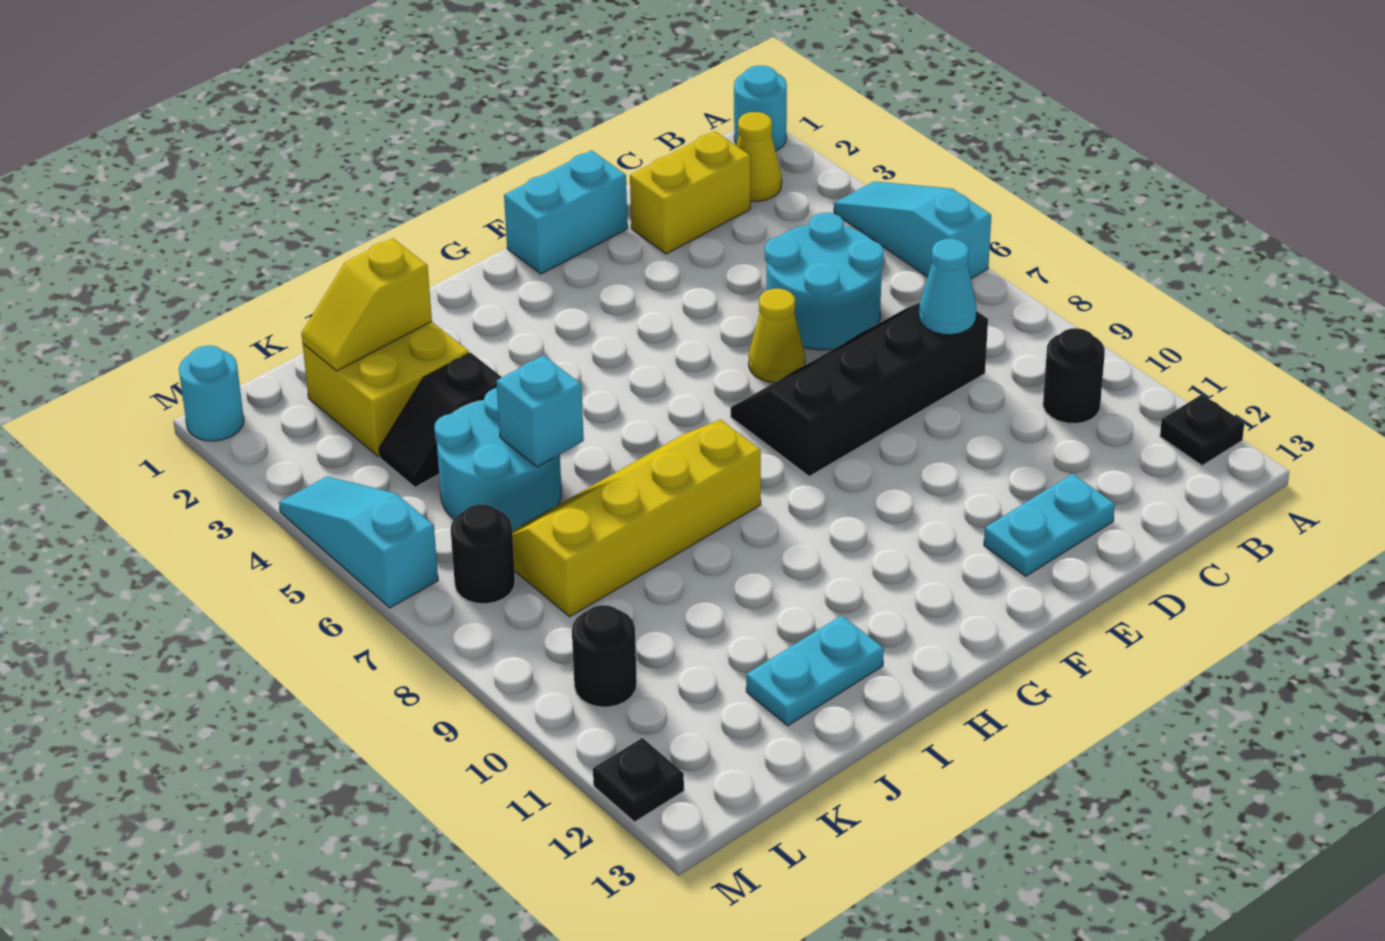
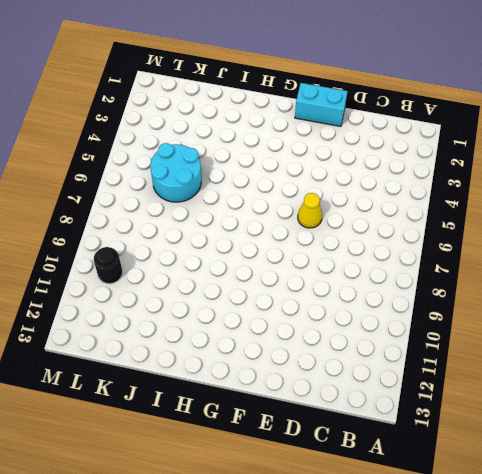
none -> cyan 1x1 round brick [734,66,787,151]
none -> cyan 1x3 slope [834,181,991,279]
none -> black 1x1 plate [1160,394,1244,466]

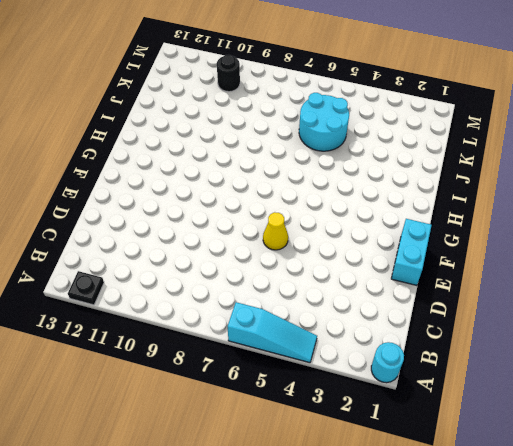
none -> yellow 1x1 cone [736,112,782,201]
none -> black 1x1 round brick [1043,328,1105,424]
none -> yellow 1x2 brick [630,131,750,254]

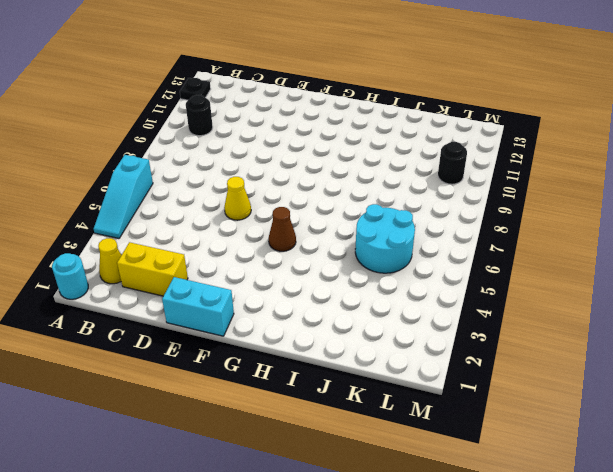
brown 1x1 cone [269,207,296,251] -> none
none -> cyan 2x2 round brick [765,213,884,350]
none -> black 2x4 slope [731,303,988,476]
none -> cyan 1x2 plate [984,474,1115,576]

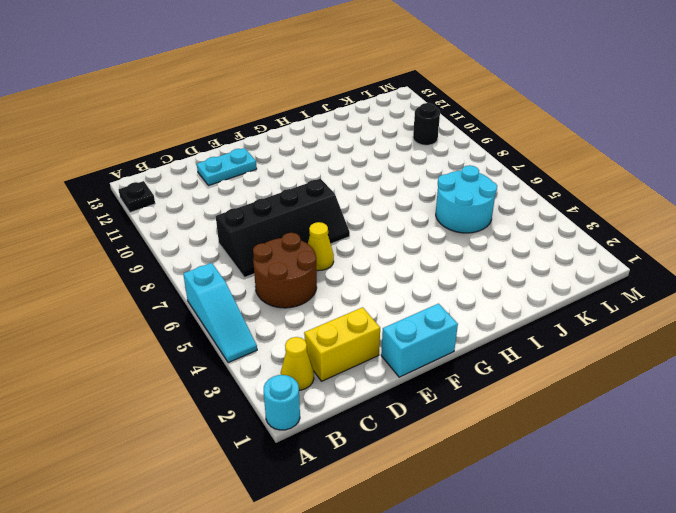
brown 2x2 round brick [253,233,317,308] -> cyan 2x2 round brick [765,213,884,350]
none -> black 1x1 round brick [1043,328,1105,424]
none -> yellow 2x4 slope [512,420,761,617]
none -> cyan 1x2 plate [746,616,884,726]

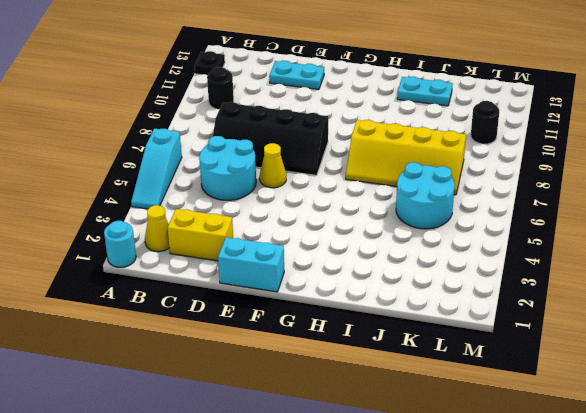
none -> yellow 2x2 brick [303,322,469,456]
none -> black 1x2 slope [379,353,502,487]
none -> black 1x1 round brick [451,505,515,604]

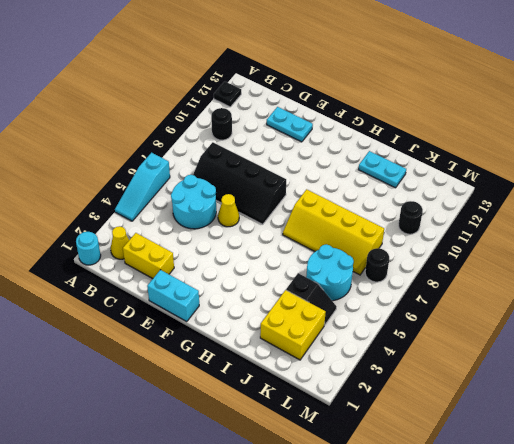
none -> cyan 1x1 round brick [179,346,244,441]
none -> cyan 1x3 slope [279,476,438,608]
none -> black 1x1 plate [593,738,684,822]

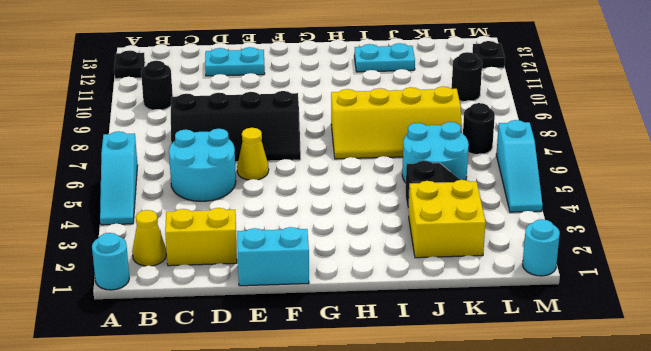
none -> cyan 1x1 cone [919,239,976,335]
none -> yellow 1x2 slope [301,238,432,371]
none -> cyan 1x1 brick [496,355,584,467]

